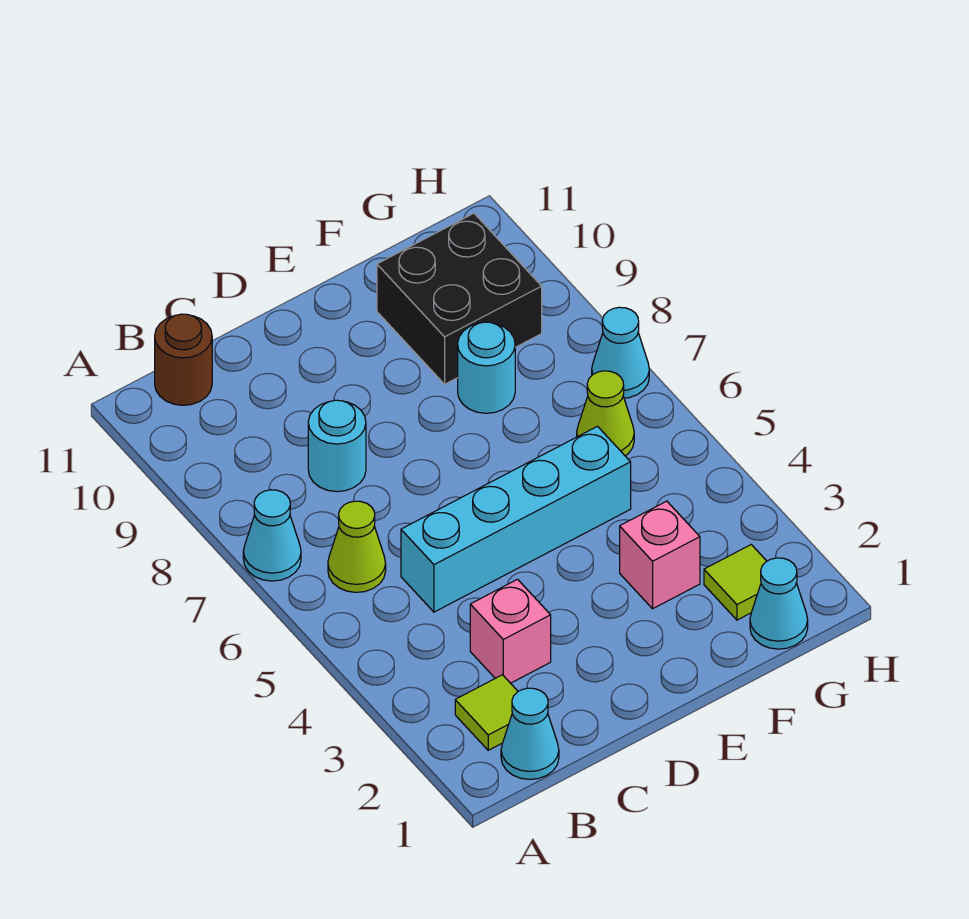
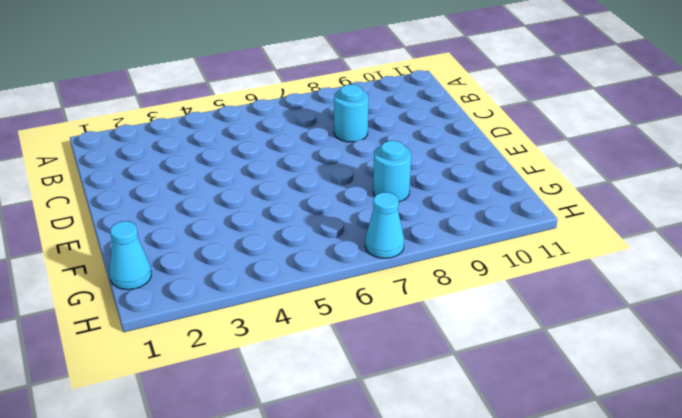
none -> cyan 1x1 cone [243,490,301,581]
none -> cyan 1x1 cone [501,688,559,779]
none -> lime 1x1 tile [455,675,518,750]

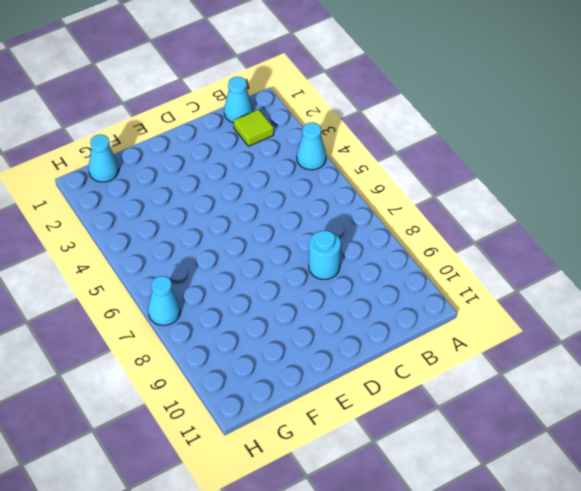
cyan 1x1 cone [297,122,326,170] -> cyan 1x1 cone moved to [243,490,301,581]
none -> lime 1x1 cone [328,501,386,592]
none -> brown 1x1 round brick [155,314,212,405]
none -> pink 1x1 brick [470,579,551,683]

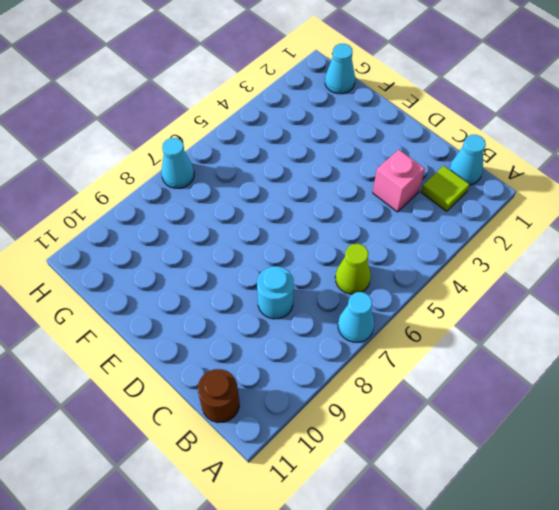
none -> cyan 1x4 brick [401,426,631,612]
none -> pink 1x1 brick [620,501,700,609]
none -> cyan 1x1 round brick [458,322,515,413]

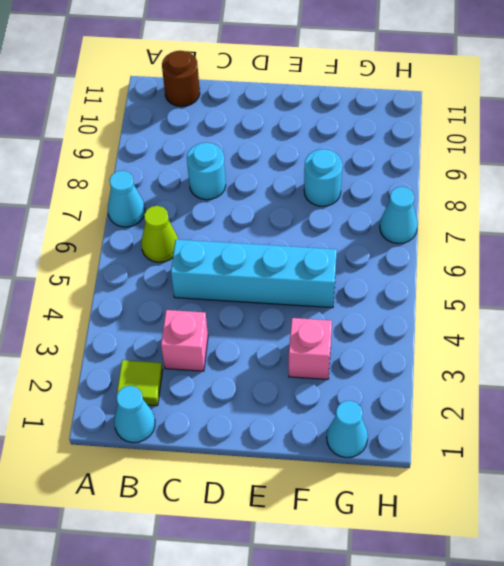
none -> black 2x2 brick [377,213,542,384]
none -> lime 1x1 tile [704,545,767,620]
none -> lime 1x1 cone [577,371,634,456]

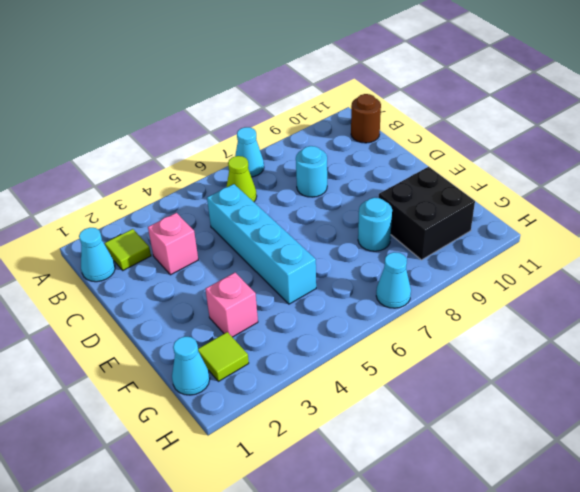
none -> lime 1x1 cone [577,371,634,456]

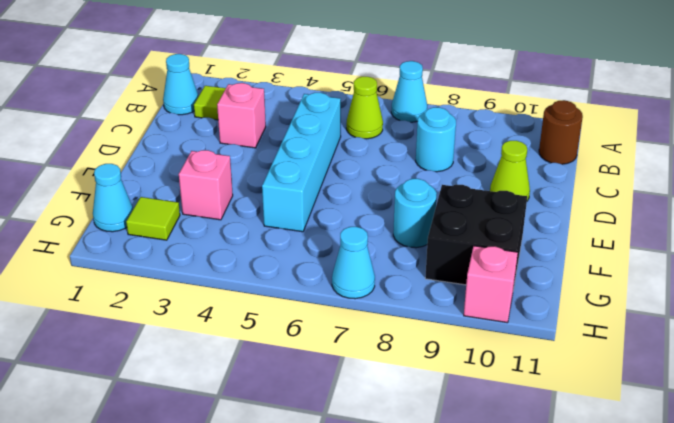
lime 1x1 cone [490,141,530,201] -> lime 1x1 cone moved to [577,371,634,456]
pink 1x1 brick [464,246,518,323] -> none

